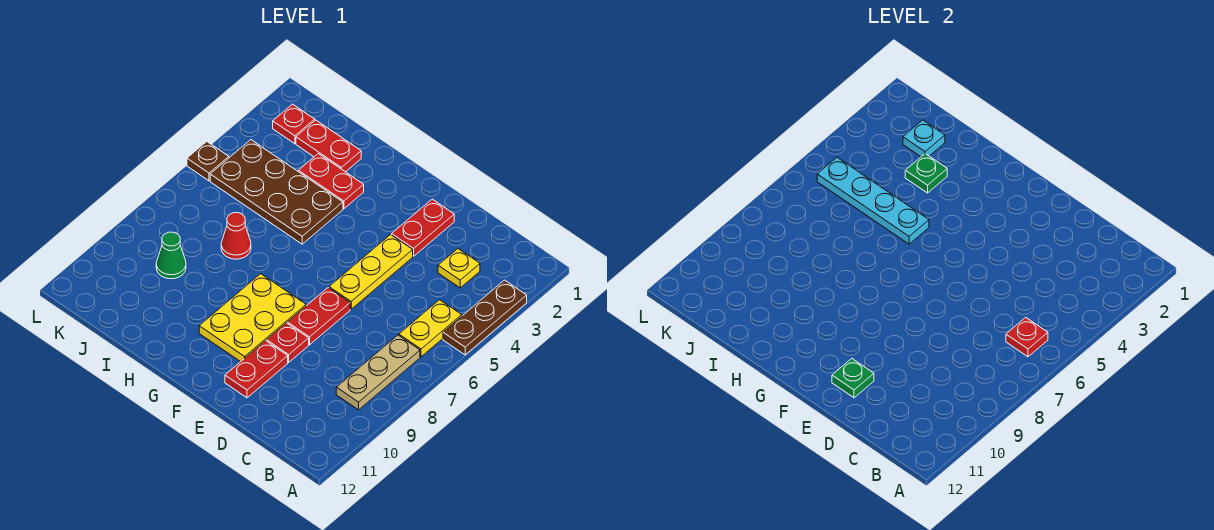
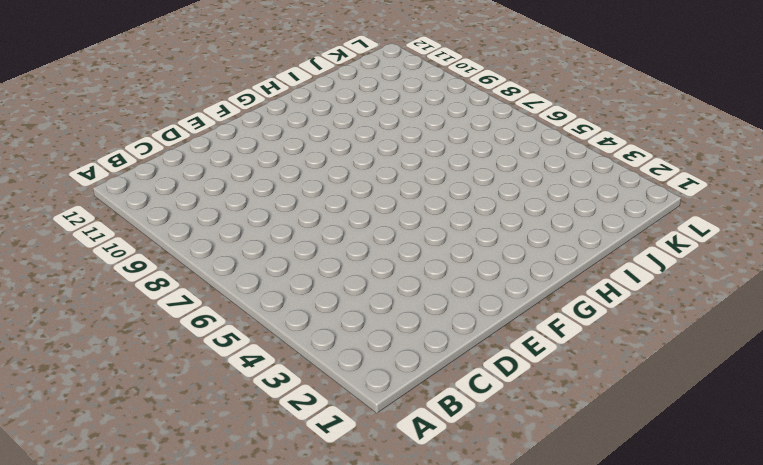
none -> brown 1x3 plate [443,280,527,355]
none -> yellow 1x2 plate [399,300,462,357]
none -> tan 1x3 plate [336,335,420,410]

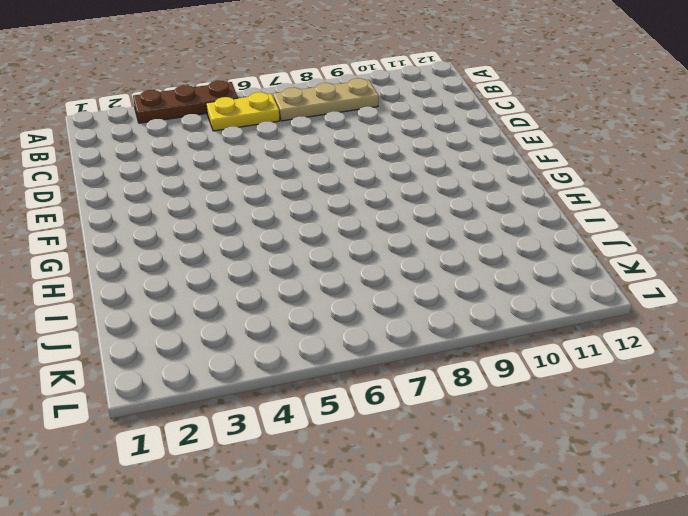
none -> yellow 1x1 plate [438,249,480,288]
none -> red 1x2 plate [392,199,454,256]
none -> yellow 1x3 plate [329,235,413,309]

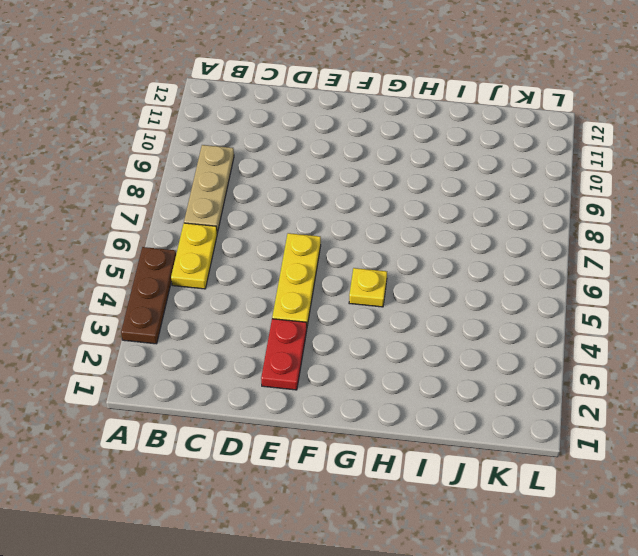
yellow 1x1 plate [349,268,387,307] -> yellow 1x1 plate moved to [438,249,480,288]
none -> red 1x2 plate [287,288,350,345]
none -> red 1x1 plate [267,323,309,362]
none -> red 1x2 plate [225,341,288,398]

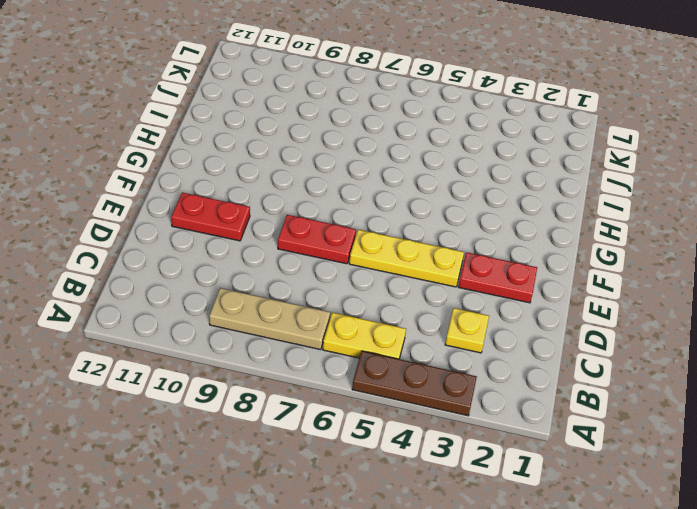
none -> red 1x1 plate [267,323,309,362]
none -> yellow 2x3 plate [199,274,306,362]
none -> red 1x2 plate [298,154,364,209]

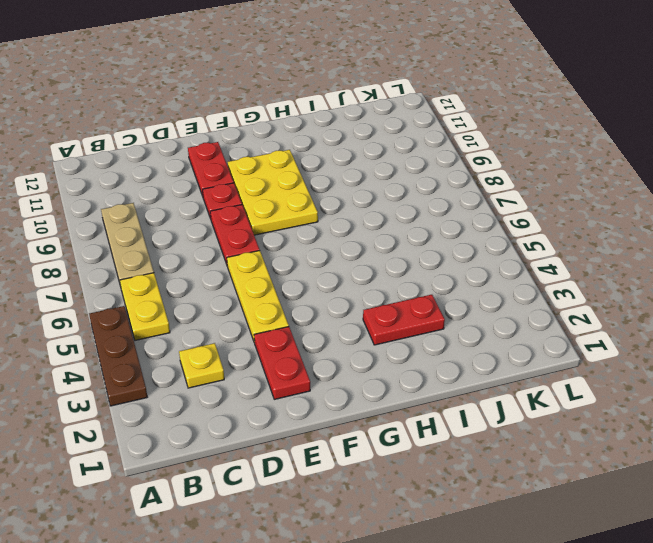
none -> brown 2x4 plate [210,140,343,244]
none -> red 1x2 plate [296,120,361,172]
none -> red 1x1 cone [221,213,251,259]

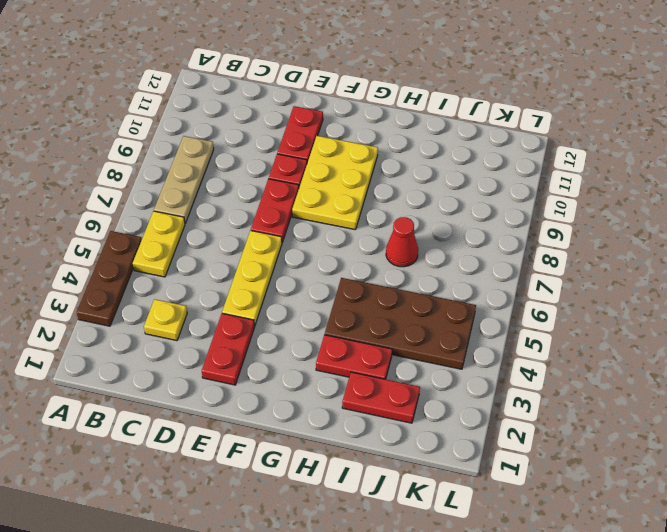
none -> green 1x1 cone [156,232,186,279]
none -> red 1x1 plate [273,104,315,144]
none -> brown 1x1 plate [187,142,229,181]

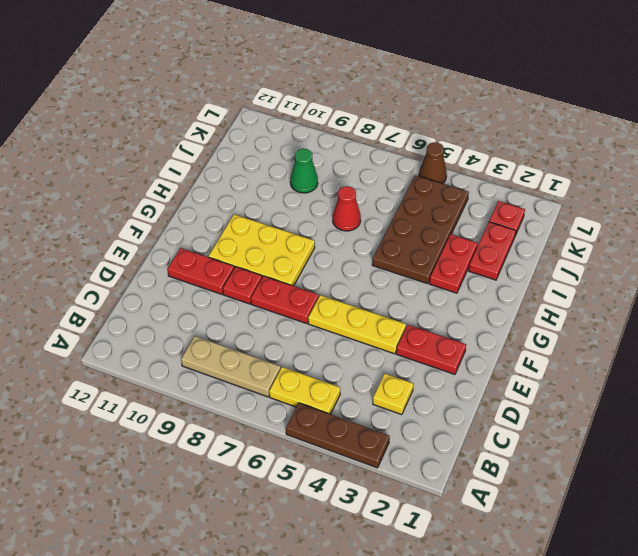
brown 1x1 cone [419,142,447,184] -> brown 1x1 plate [187,142,229,181]
none -> red 1x1 plate [1006,317,1048,357]
none -> green 1x1 plate [832,358,874,398]
none -> cyan 1x4 plate [817,157,929,244]

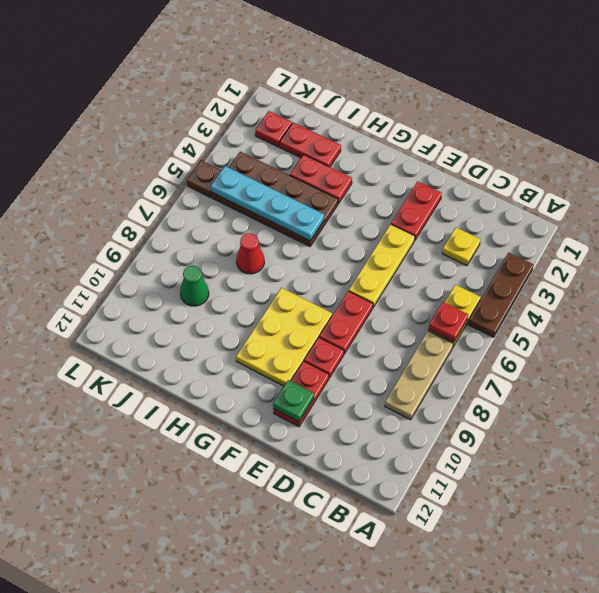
none -> green 1x1 plate [905,154,947,193]
none -> cyan 1x1 plate [903,120,945,157]

